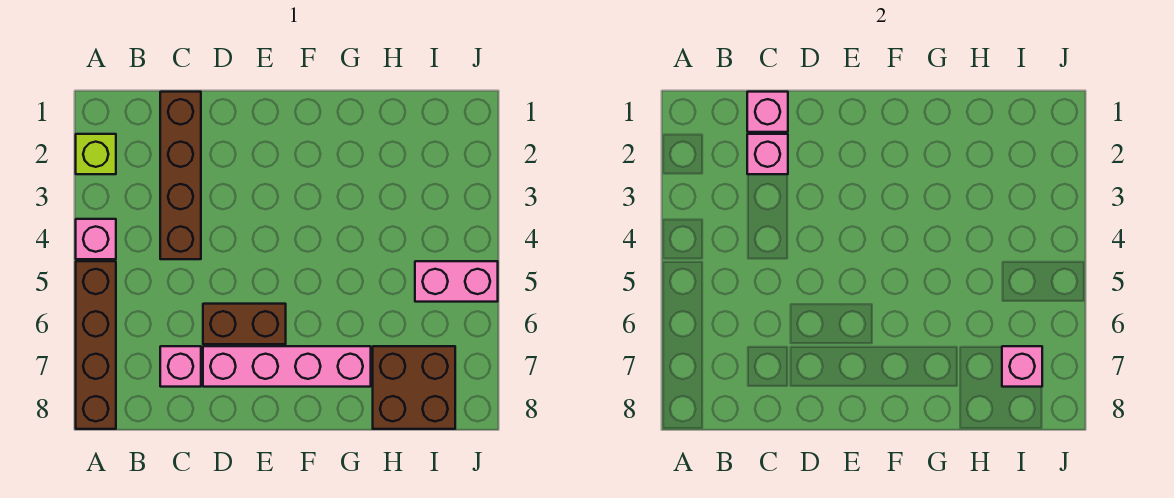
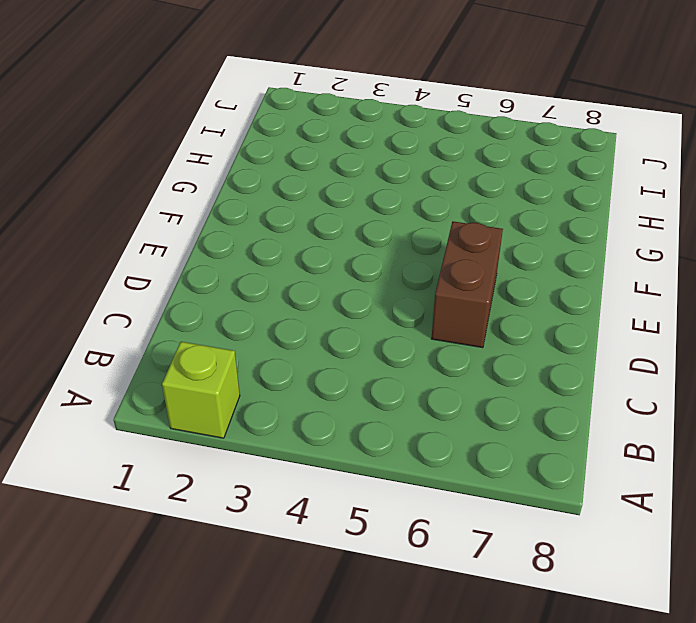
none -> pink 1x1 brick [76,219,116,259]
none -> brown 1x4 brick [76,261,116,429]
none -> brown 1x4 brick [160,92,201,259]

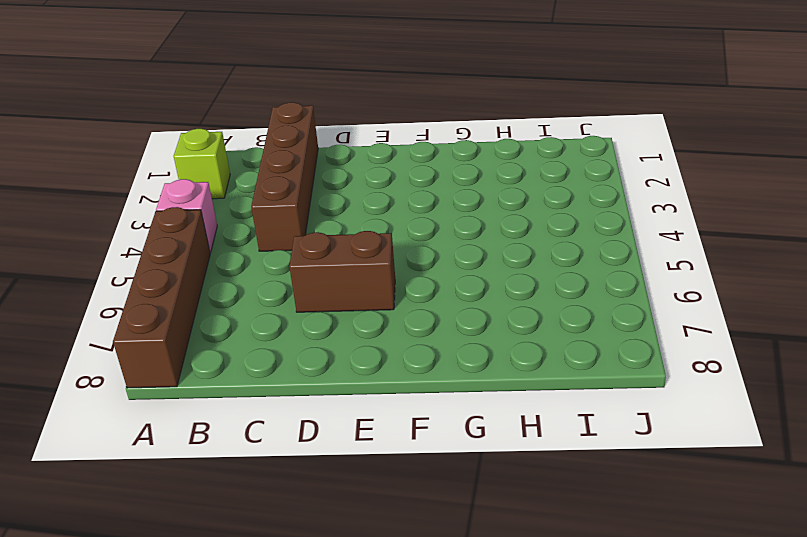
none -> pink 1x1 brick [160,346,201,387]
none -> pink 1x4 brick [203,346,371,387]
none -> brown 2x2 brick [373,346,455,429]

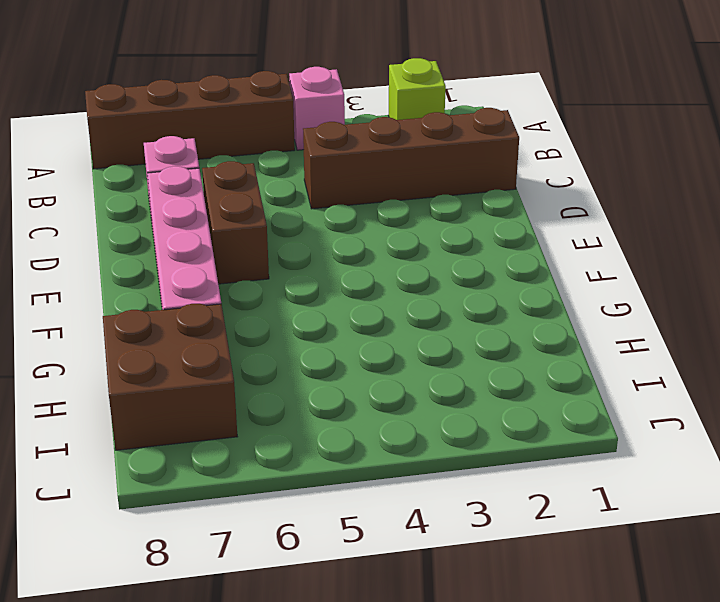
none -> pink 1x2 brick [415,261,498,302]
none -> pink 1x1 brick [747,92,788,132]
none -> pink 1x1 brick [747,134,788,174]

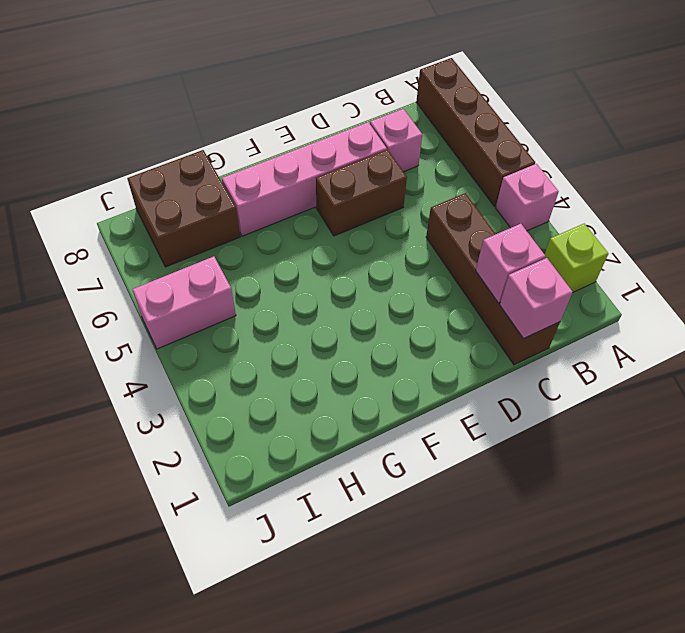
none -> pink 1x1 brick [1002,346,1042,387]

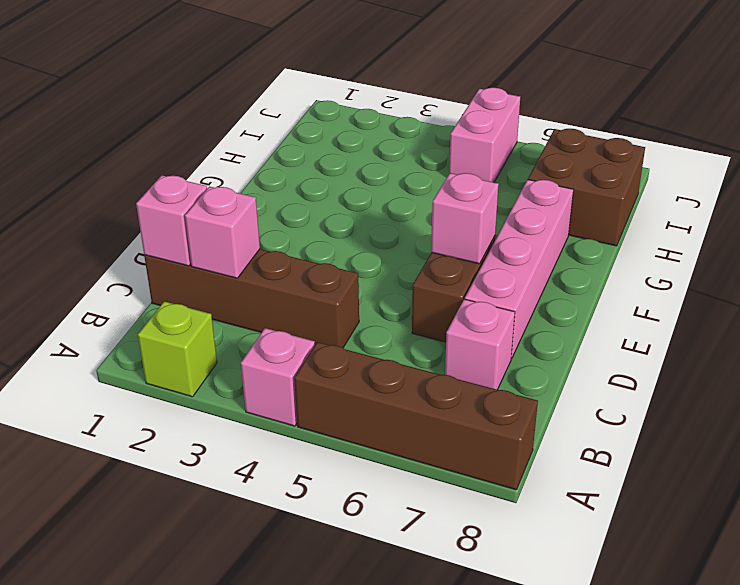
pink 1x1 brick [431,173,499,264] -> pink 1x1 brick moved to [1002,346,1042,387]

